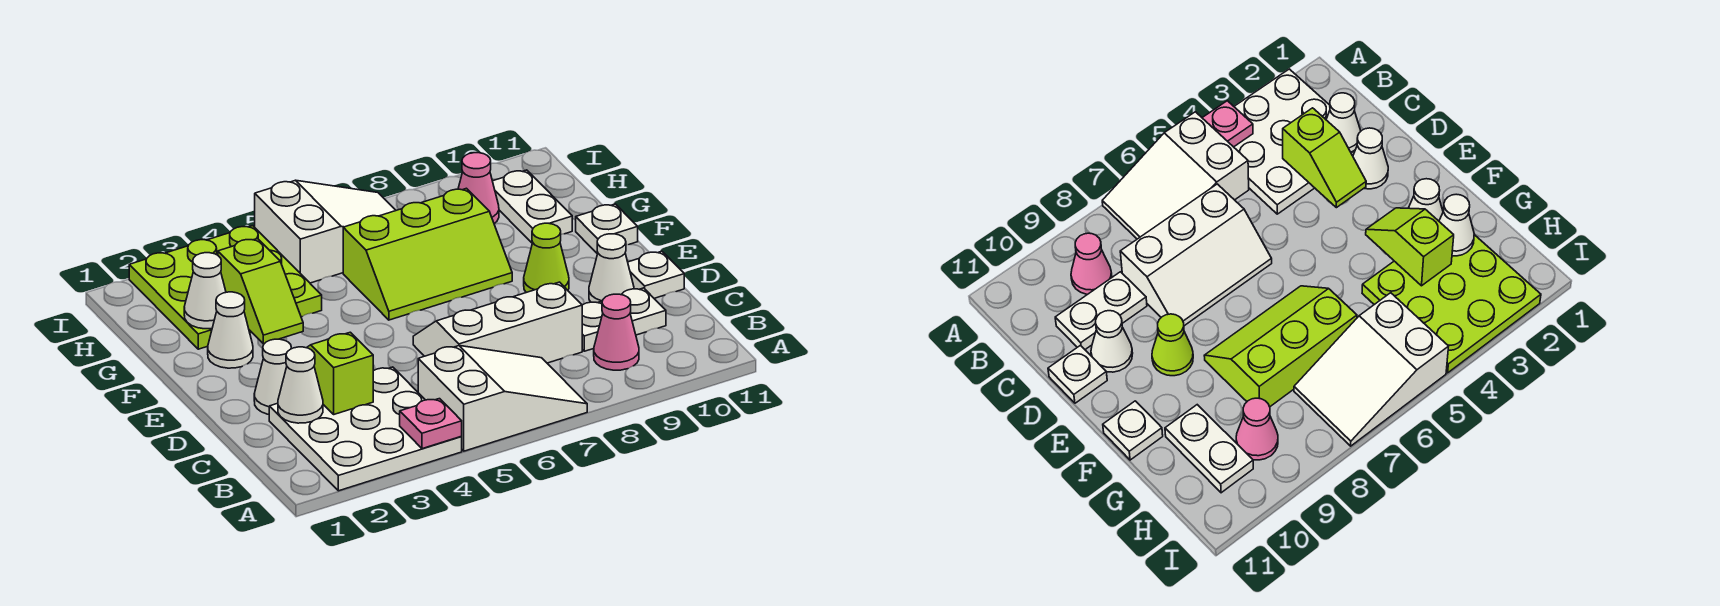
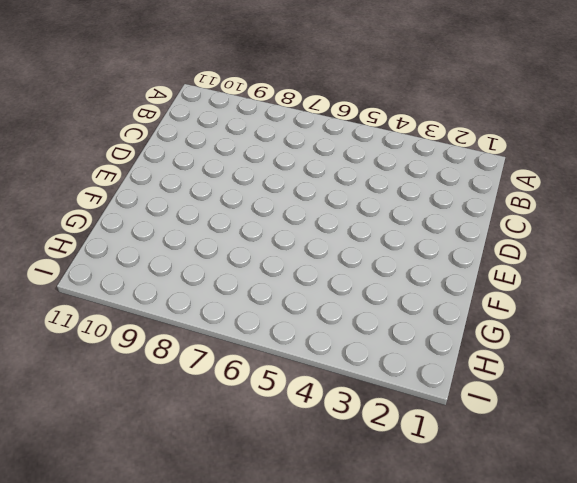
none -> white 3x3 plate [269,367,462,491]
none -> white 2x3 slope [418,346,587,451]
none -> pink 1x1 cone [594,294,639,370]

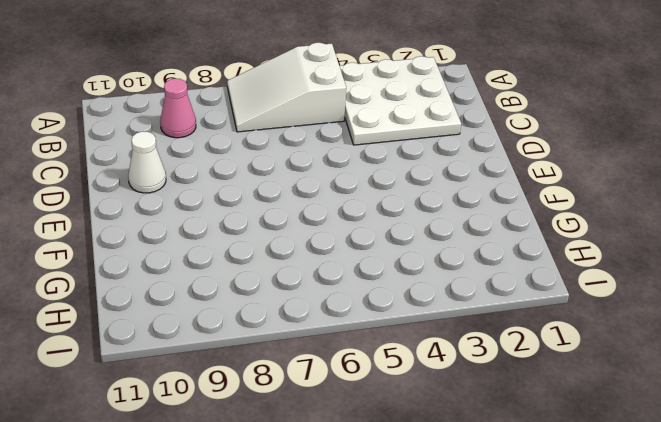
none -> white 2x3 slope [413,282,582,363]
none -> white 1x2 plate [582,288,666,351]
none -> white 1x1 cone [254,339,291,414]

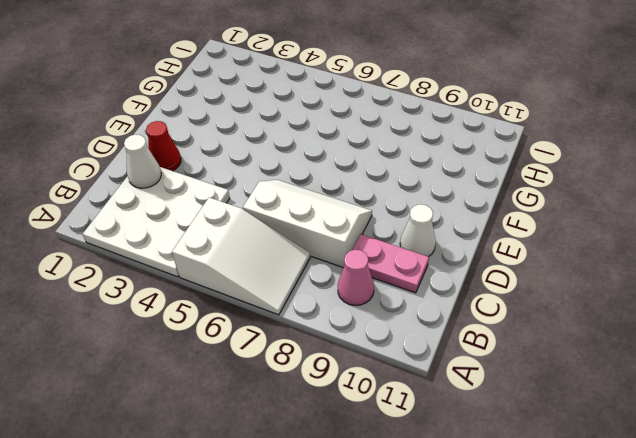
pink 1x2 plate [352,234,429,293] -> white 1x2 plate [582,288,666,351]
red 1x1 cone [146,121,181,171] -> white 1x1 cone [254,339,291,414]
none -> white 1x1 plate [628,251,684,298]
none -> lime 1x1 cone [524,223,569,293]
none -> white 1x1 cone [208,292,253,368]

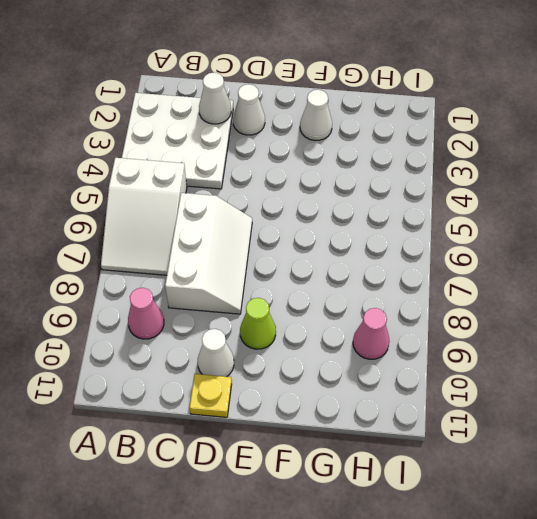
yellow 1x1 plate [190,374,232,417] -> white 1x1 plate [628,251,684,298]
none -> white 1x2 plate [582,288,666,351]
none -> lime 2x3 slope [343,188,512,320]
none -> white 1x1 plate [576,204,638,254]

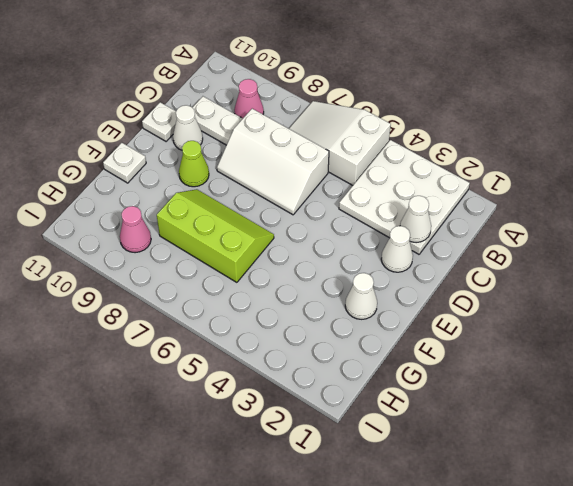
none -> lime 3x3 plate [129,226,322,349]
none -> white 1x2 plate [493,170,572,243]
none -> white 2x3 slope [255,180,396,283]

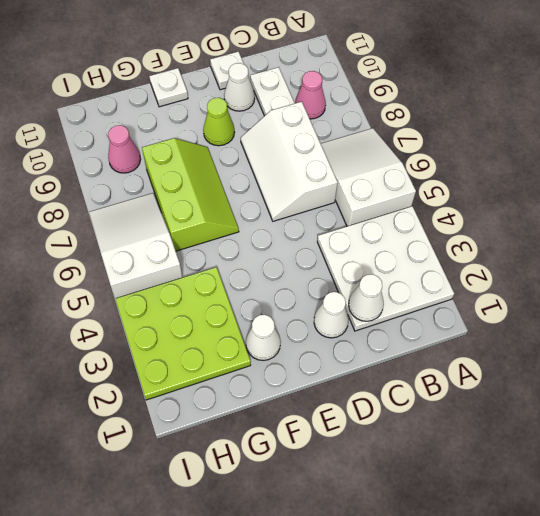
none -> white 1x2 plate [493,170,572,243]
none -> pink 1x1 plate [400,399,462,449]
none -> lime 1x2 slope [307,332,373,414]

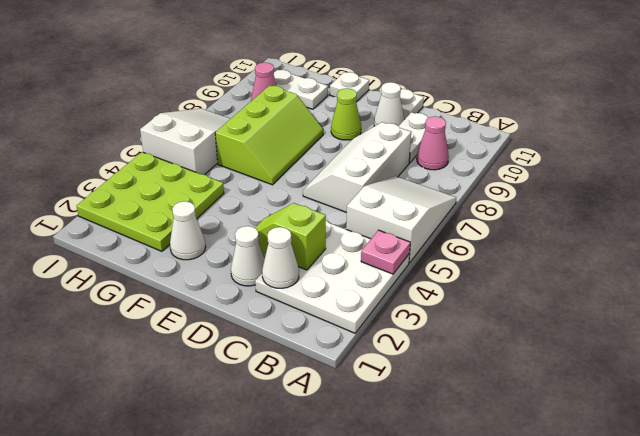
none -> lime 1x2 slope [218,239,303,344]
none -> white 1x1 cone [184,253,226,329]

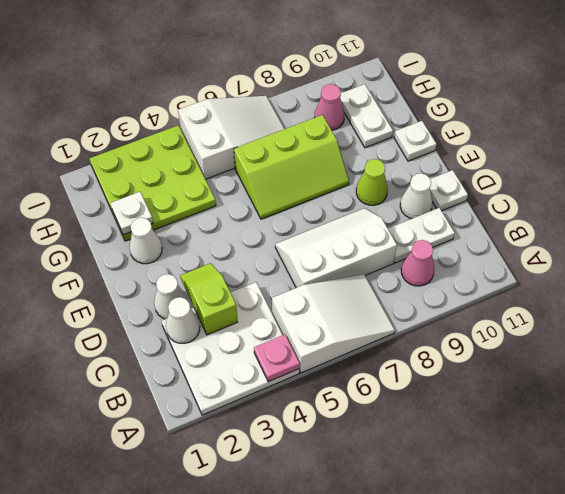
white 1x1 plate [110,192,153,235] -> white 1x1 cone [184,253,226,329]
none -> lime 1x2 slope [218,239,303,344]

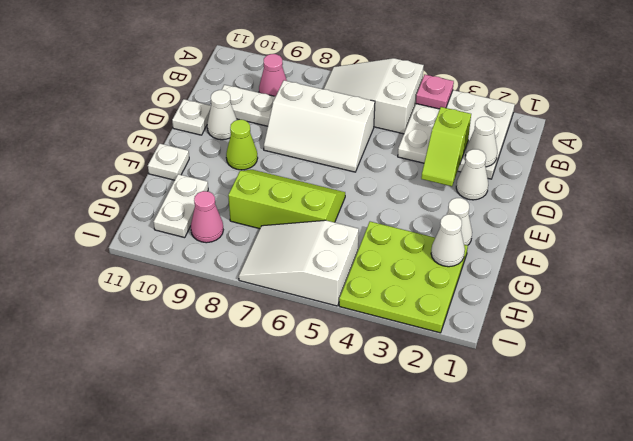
none -> lime 1x2 slope [218,239,303,344]

